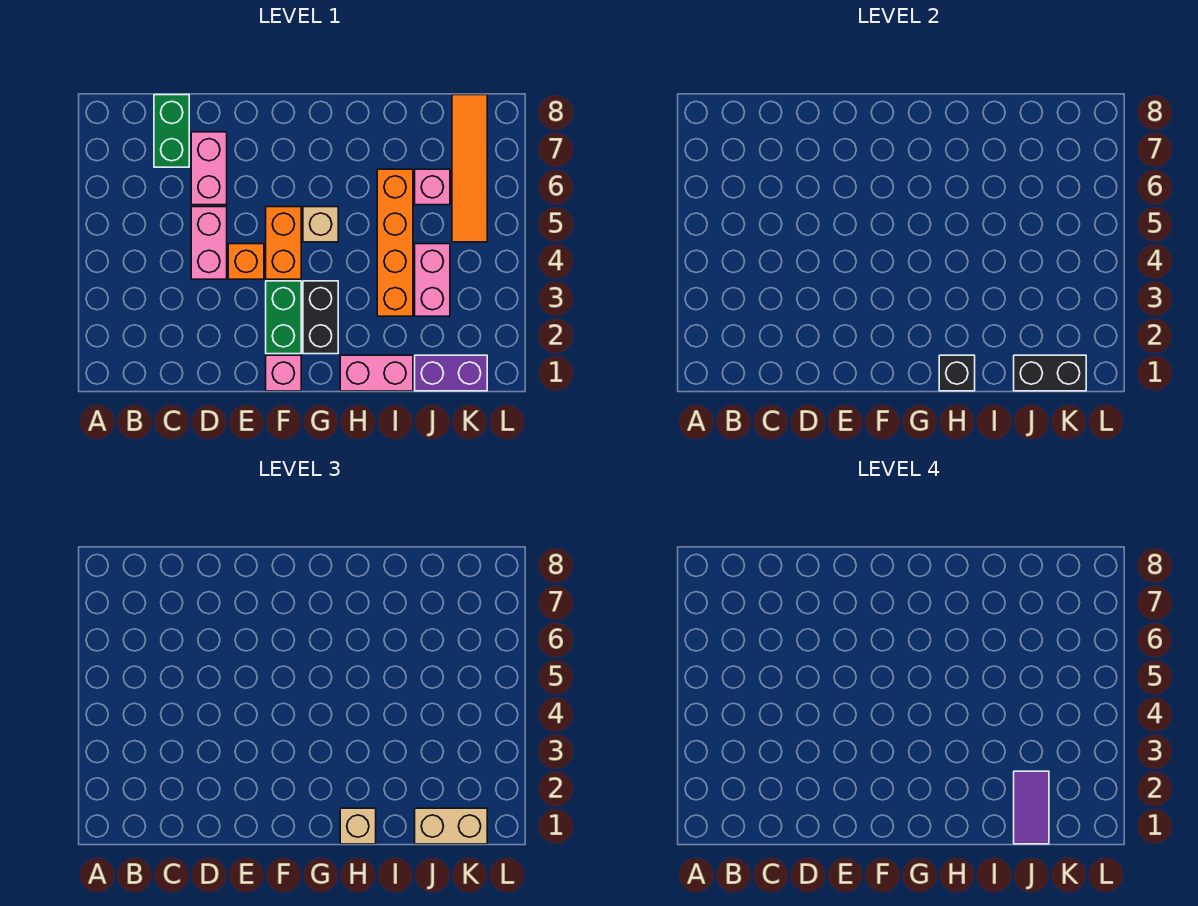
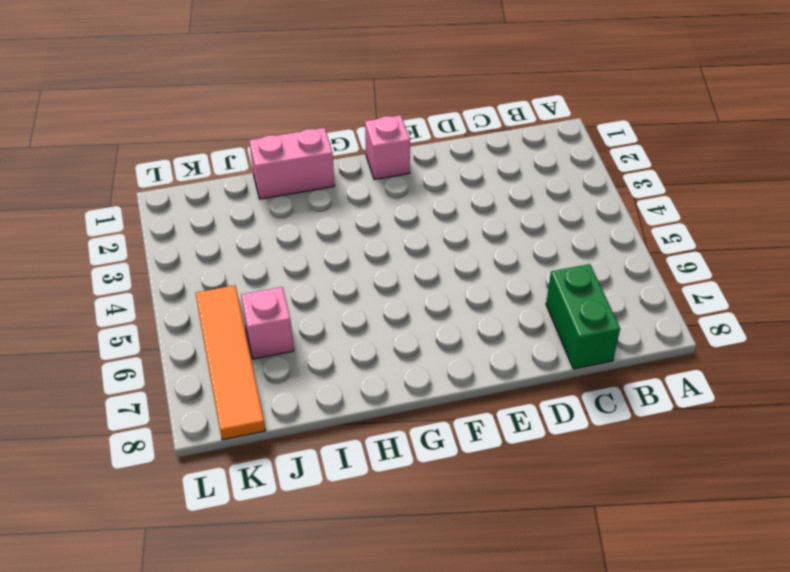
none -> pink 1x2 brick [191,207,227,279]
none -> pink 1x2 brick [191,132,227,205]
none -> orange 1x1 brick [228,244,264,279]

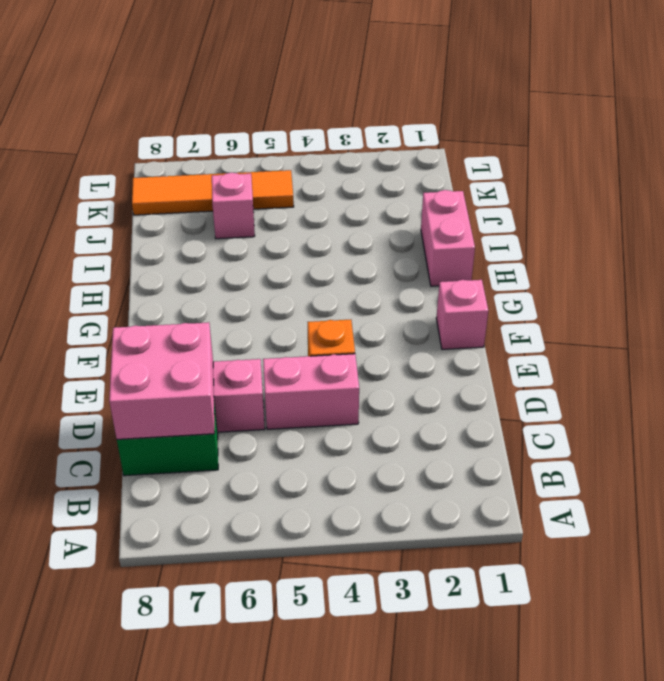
pink 2x2 brick [109,322,215,439] -> none
none -> green 1x2 brick [266,281,301,354]
none -> orange 1x2 brick [266,207,301,279]
none -> black 1x2 brick [303,281,338,354]

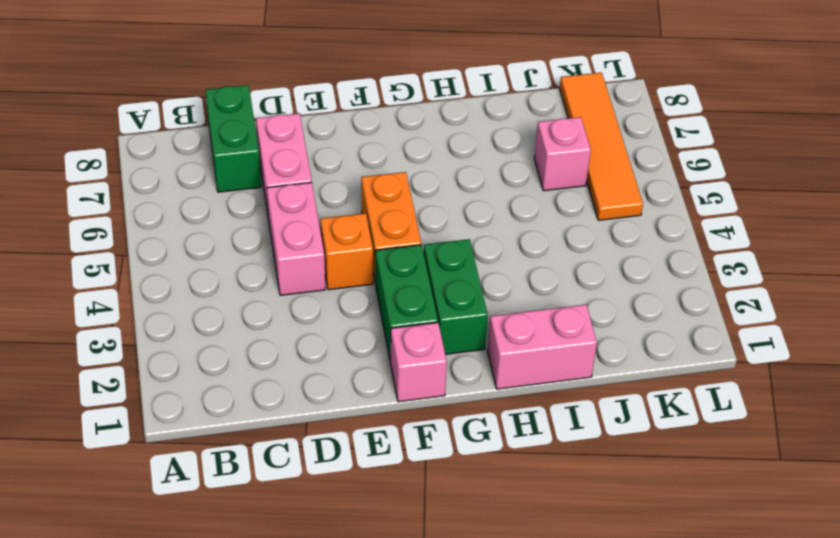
green 1x2 brick [424,239,488,354] -> black 1x2 brick [303,281,338,354]
none -> tan 1x1 brick [303,207,338,242]
none -> orange 1x4 brick [377,169,413,316]
none -> purple 1x2 brick [415,355,487,391]

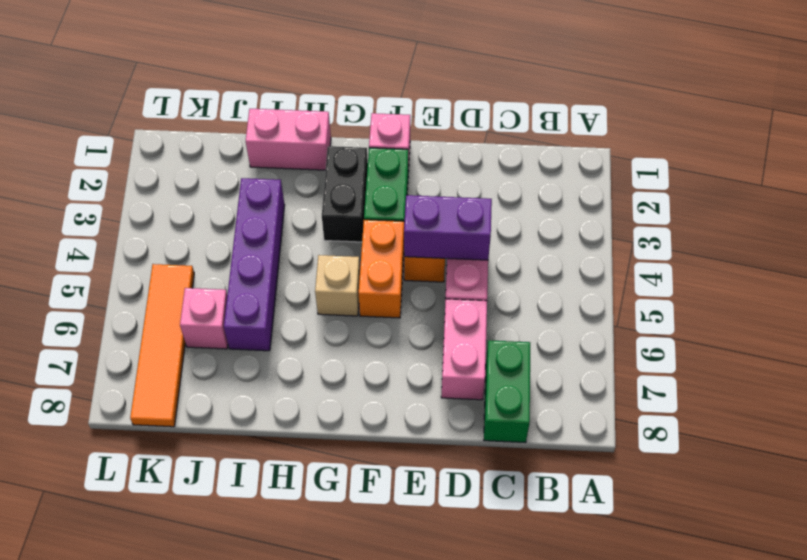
purple 1x2 brick [404,195,492,260] -> purple 1x2 brick moved to [415,355,487,391]
purple 1x4 brick [224,178,285,351] -> orange 1x4 brick [377,169,413,316]
none -> pink 1x2 brick [415,244,450,316]
none -> black 1x1 brick [939,355,975,391]
none -> black 1x2 brick [1014,355,1086,391]

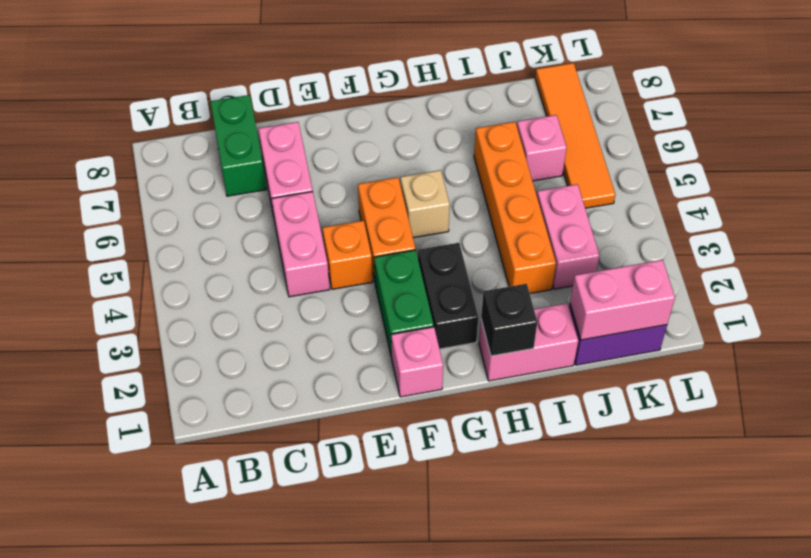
pink 1x2 brick [570,260,675,340] -> black 1x2 brick [1014,355,1086,391]
none -> tan 1x1 brick [340,808,376,844]
none -> tan 1x2 brick [415,808,487,844]
none -> purple 1x2 tile [1014,771,1049,844]

